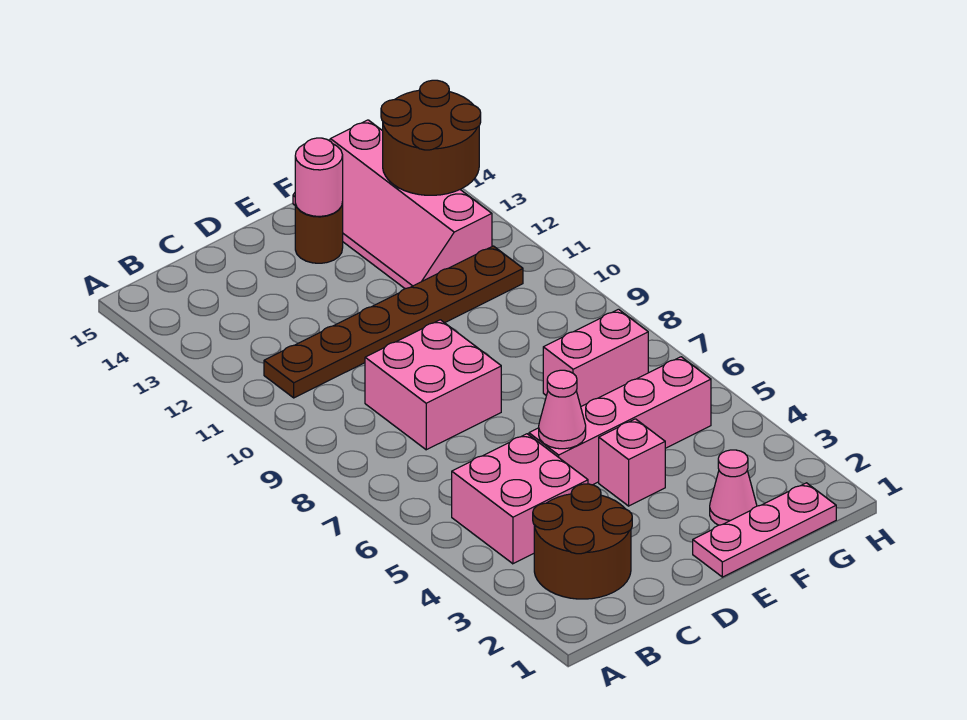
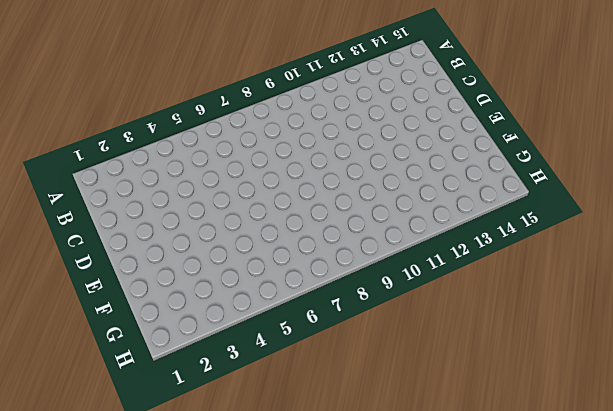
none -> brown 2x2 round brick [533,484,632,599]
none -> pink 2x2 brick [452,434,588,564]
none -> brown 1x6 plate [264,246,523,398]

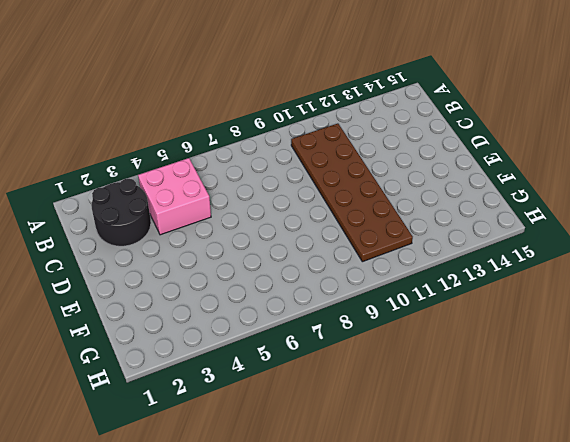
black 2x2 round brick [91,179,151,246] -> brown 2x2 round brick [533,484,632,599]
brown 2x6 plate [291,124,413,262] -> brown 1x6 plate [264,246,523,398]
none -> pink 2x2 brick [365,320,501,450]
none -> pink 1x4 brick [529,357,711,485]
none -> pink 1x3 plate [693,483,836,577]

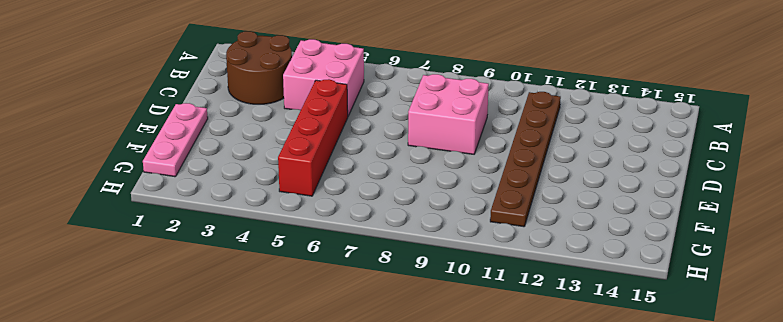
red 1x4 brick [278,79,348,196] -> pink 1x4 brick [529,357,711,485]
none -> pink 1x1 brick [599,419,665,506]
none -> brown 1x1 round brick [295,202,343,263]
none -> pink 1x1 cone [710,450,757,525]

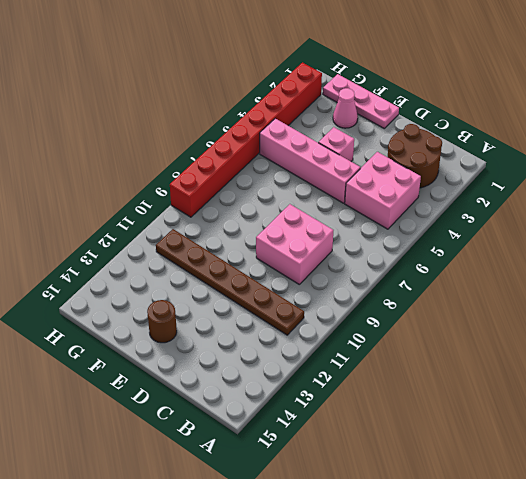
red 1x8 brick [170,63,322,217] -> none
none -> pink 1x2 brick [543,309,648,406]
none -> pink 2x4 slope [293,120,492,289]
none -> pink 1x1 cone [539,370,586,449]

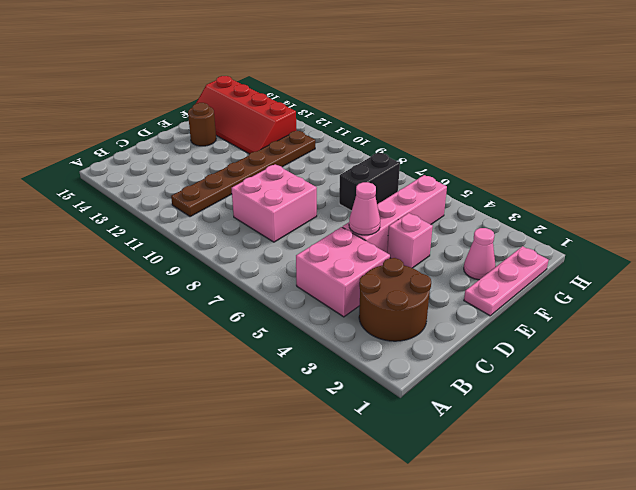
black 1x2 brick [339,152,400,211] -> pink 1x2 brick [543,309,648,406]
red 2x4 slope [196,76,296,154] -> pink 2x4 slope [293,120,492,289]
none -> pink 1x1 round brick [295,138,343,216]
none -> brown 2x2 round brick [381,80,481,195]

